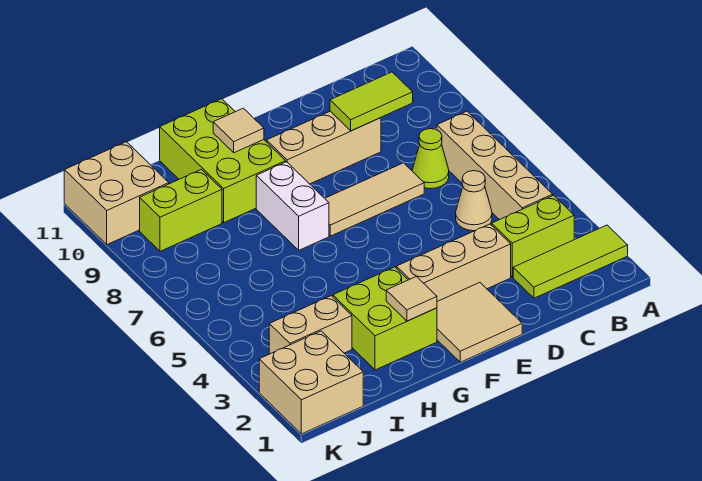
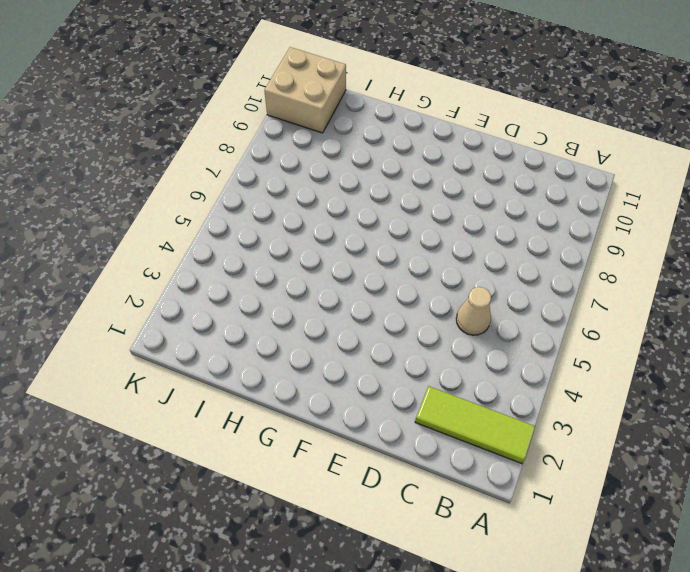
none -> lime 1x2 brick [492,195,574,277]
none -> tan 1x4 brick [437,111,553,220]
none -> lime 1x1 cone [412,129,449,189]

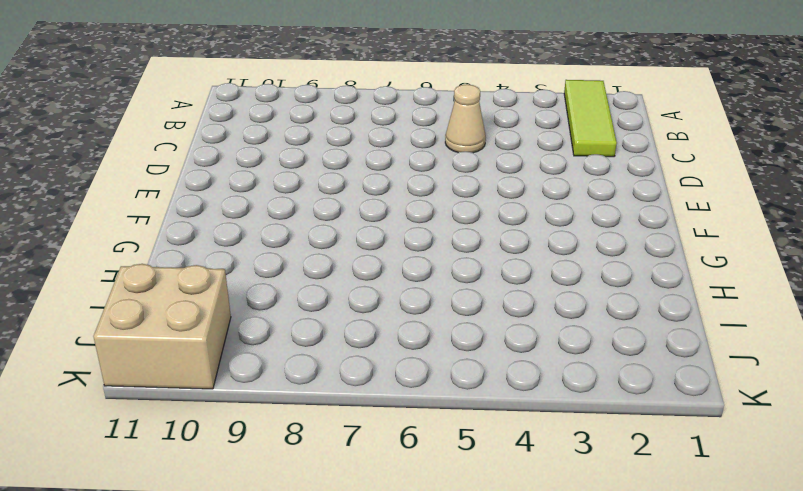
none -> lime 1x2 brick [492,195,574,277]
none -> tan 1x4 brick [437,111,553,220]
none -> lime 1x1 cone [412,129,449,189]

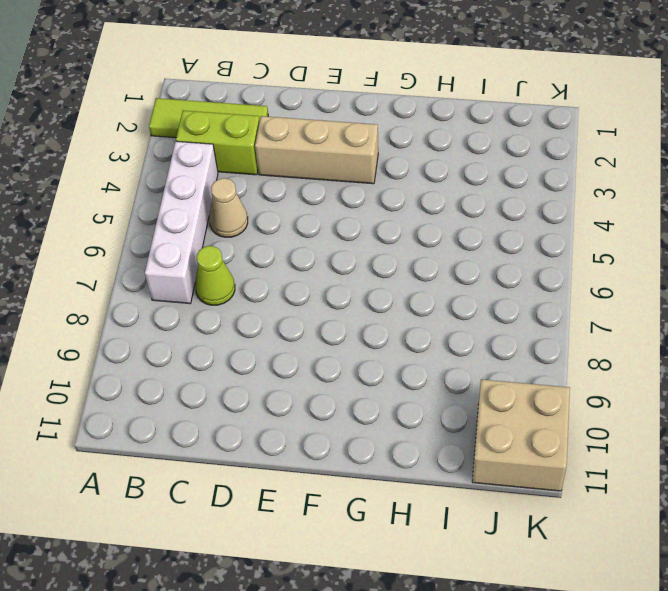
white 1x4 brick [145,141,218,304] -> tan 1x4 brick [437,111,553,220]
none -> tan 1x3 tile [325,163,424,236]
none -> tan 1x3 brick [267,111,381,184]
none -> tan 2x2 tile [437,283,522,362]

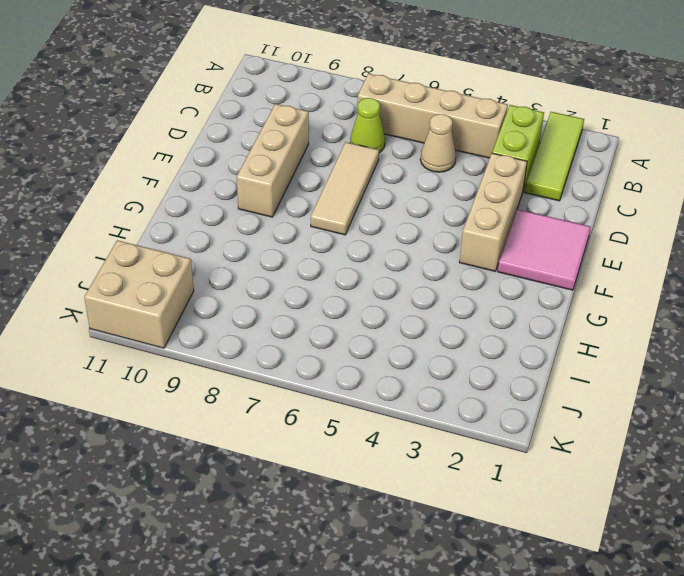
pink 2x2 tile [498,209,591,290] -> tan 2x2 tile [437,283,522,362]
none -> lime 2x2 brick [333,267,437,370]
none -> white 1x2 brick [256,162,329,250]
none -> lime 2x3 brick [160,99,286,222]

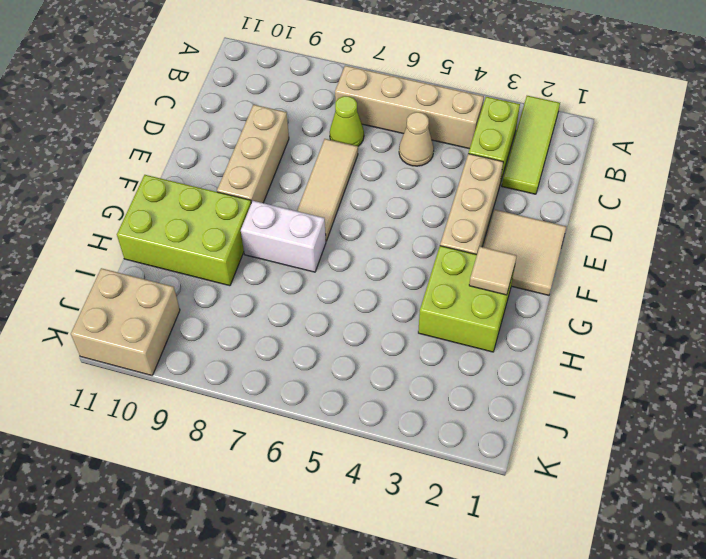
none -> tan 1x2 brick [269,296,352,354]
none -> lime 1x2 brick [140,169,222,251]
none -> tan 2x2 brick [259,331,363,434]

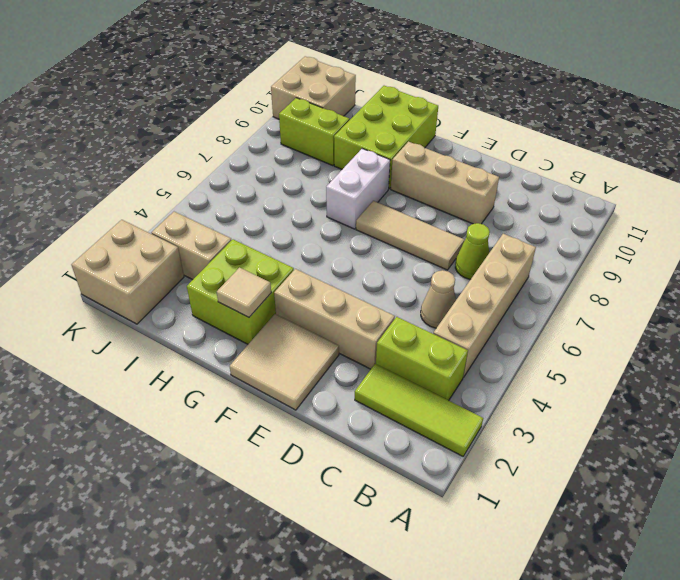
none -> lime 1x2 tile [330,72,413,131]
none -> tan 1x1 tile [213,108,264,153]

